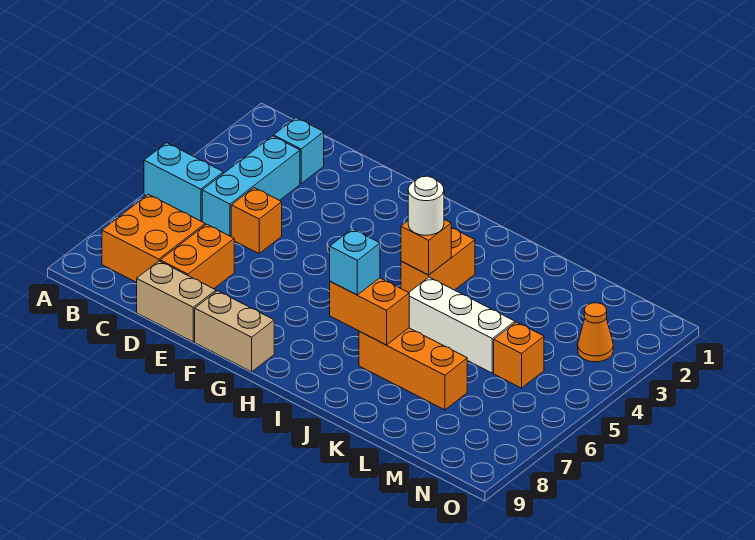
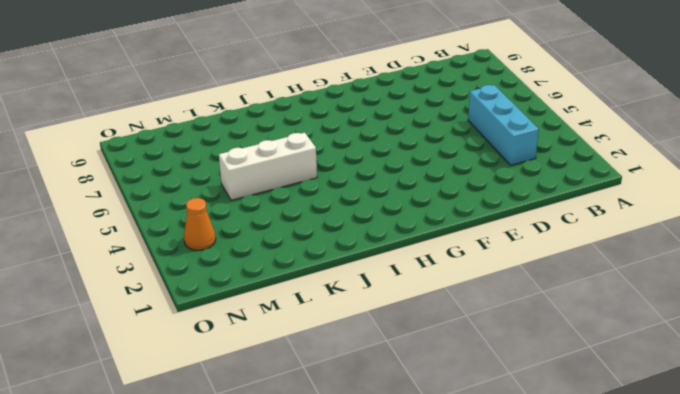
none -> cyan 1x2 brick [144,143,223,222]
none -> orange 2x2 brick [102,194,205,282]
none -> cyan 1x1 brick [273,118,324,183]

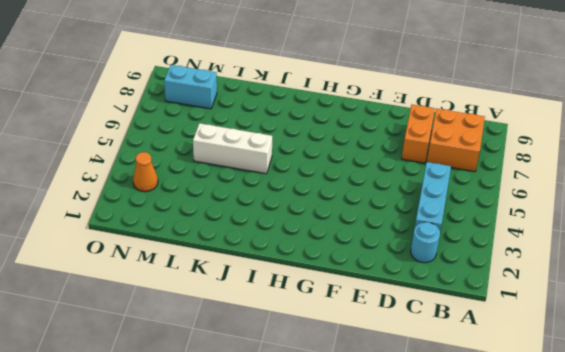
cyan 1x1 round brick [411,222,440,263] -> cyan 1x1 brick [273,118,324,183]
cyan 1x2 brick [164,65,217,109] -> cyan 1x2 brick moved to [144,143,223,222]
none -> orange 1x1 brick [231,188,282,253]
none -> tan 1x2 brick [137,261,216,342]
none -> tan 1x2 brick [195,291,274,372]

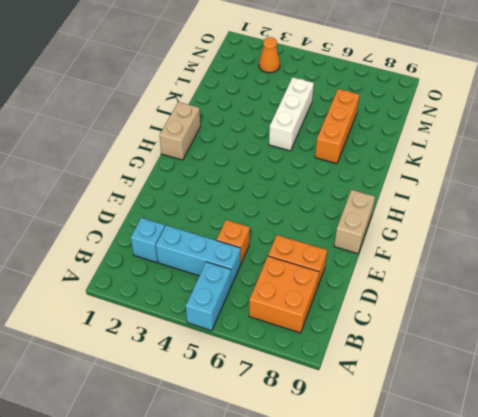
tan 1x2 brick [159,102,200,160] -> tan 1x2 brick moved to [137,261,216,342]
none -> orange 1x2 brick [401,228,475,293]
none -> orange 1x1 brick [494,322,544,388]
none -> orange 1x1 brick [401,220,451,275]

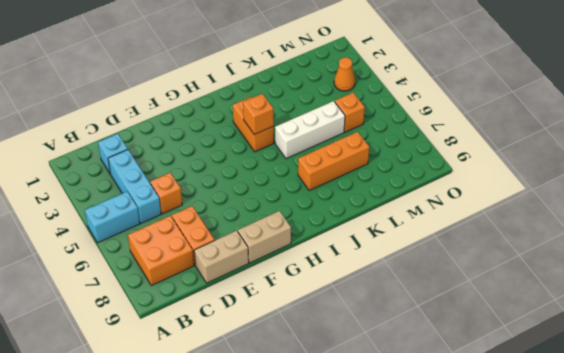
none -> orange 1x2 brick [330,278,409,345]
none -> white 1x1 round brick [408,176,444,235]
none -> cyan 1x1 brick [330,229,380,295]

